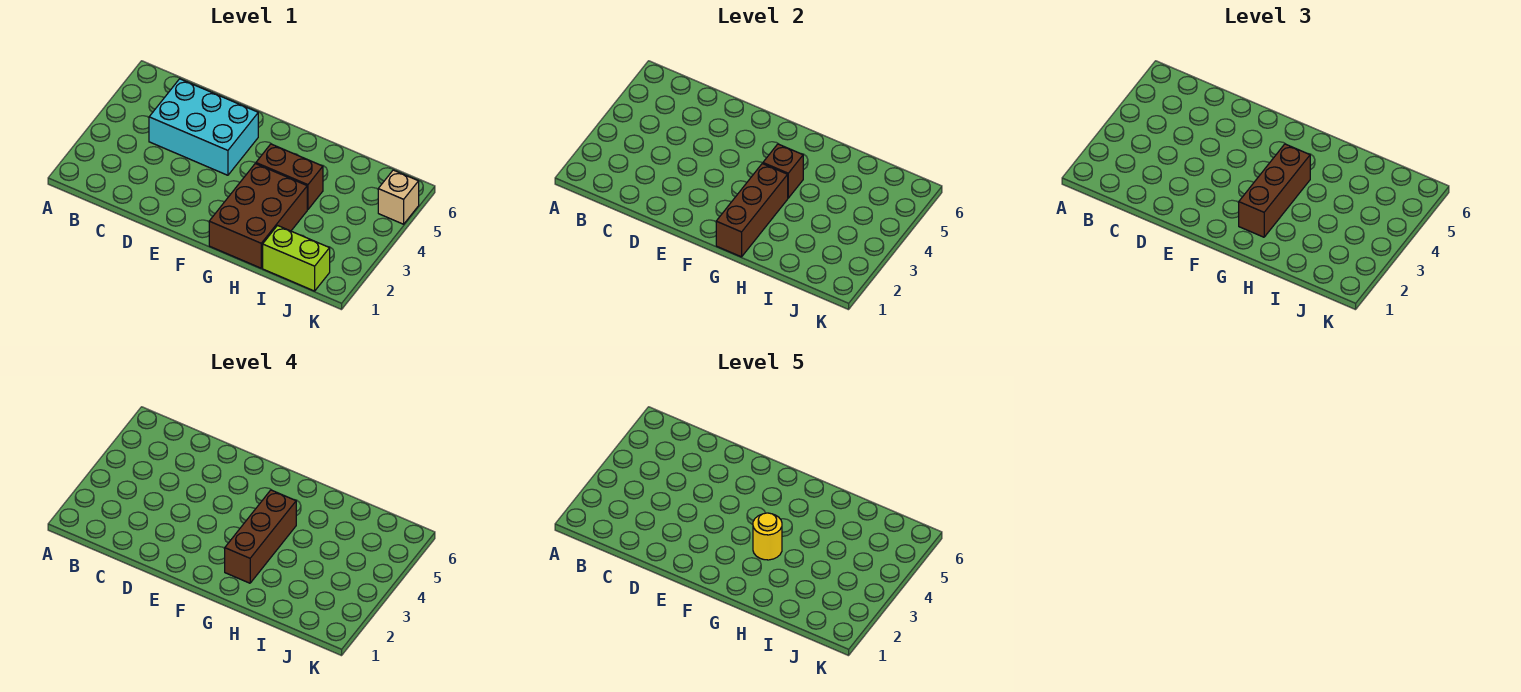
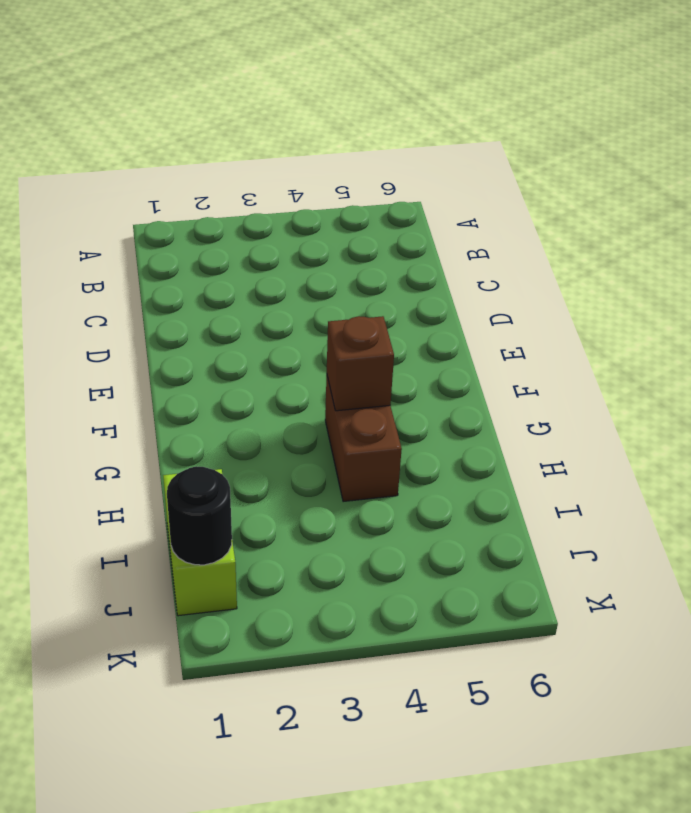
black 1x1 round brick [167,466,232,565] -> none
none -> cyan 2x3 brick [149,79,258,175]
none -> brown 2x3 brick [209,163,307,268]

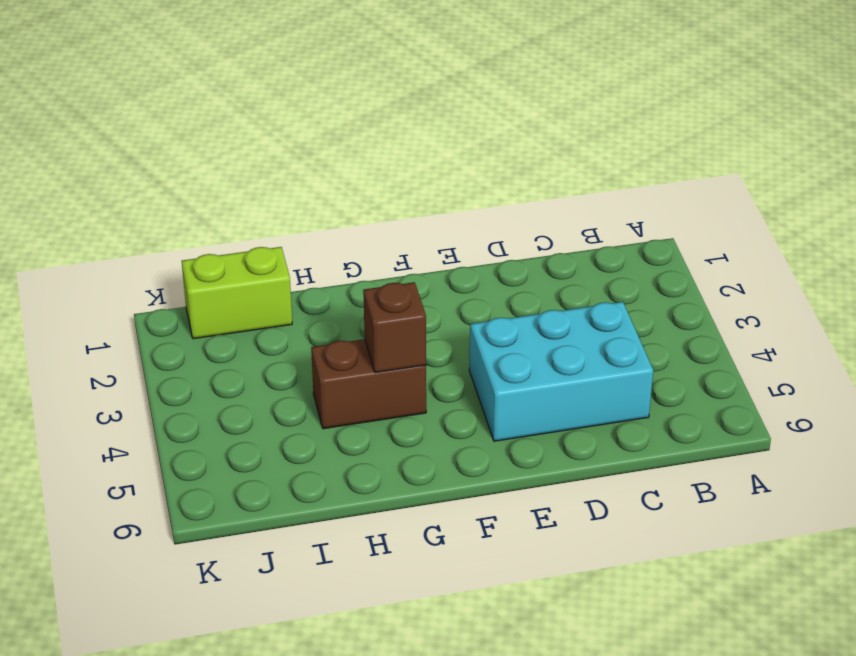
none -> brown 2x3 brick [209,163,307,268]
none -> tan 1x1 brick [378,170,419,224]

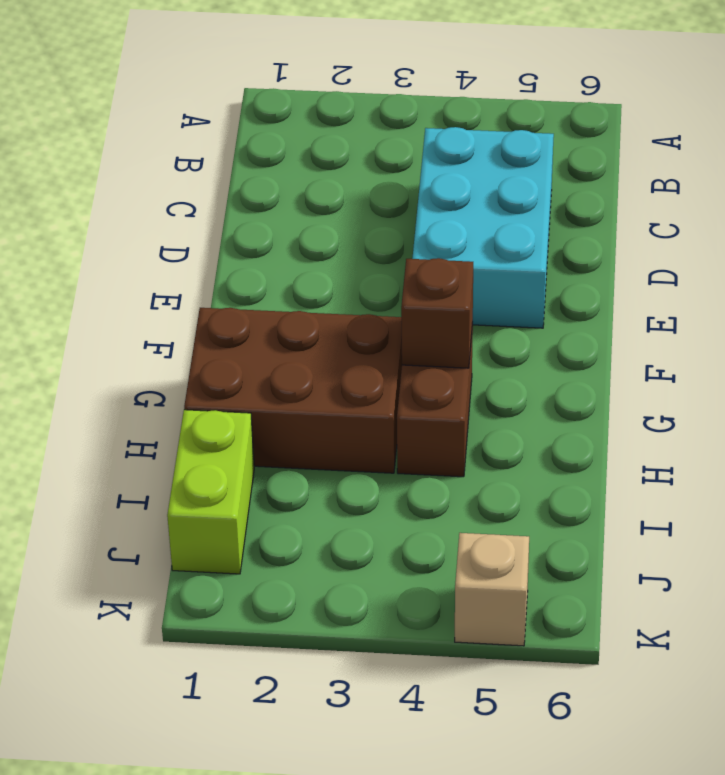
none -> brown 1x3 brick [716,163,788,257]
none -> brown 1x3 brick [1239,144,1310,237]

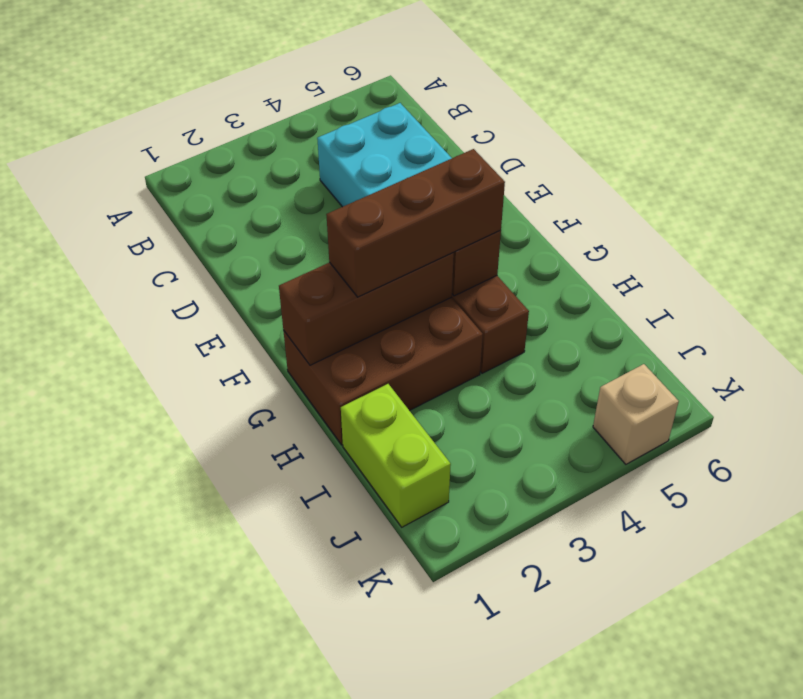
none -> brown 1x3 brick [225,490,296,583]
none -> yellow 1x1 round brick [753,513,782,560]

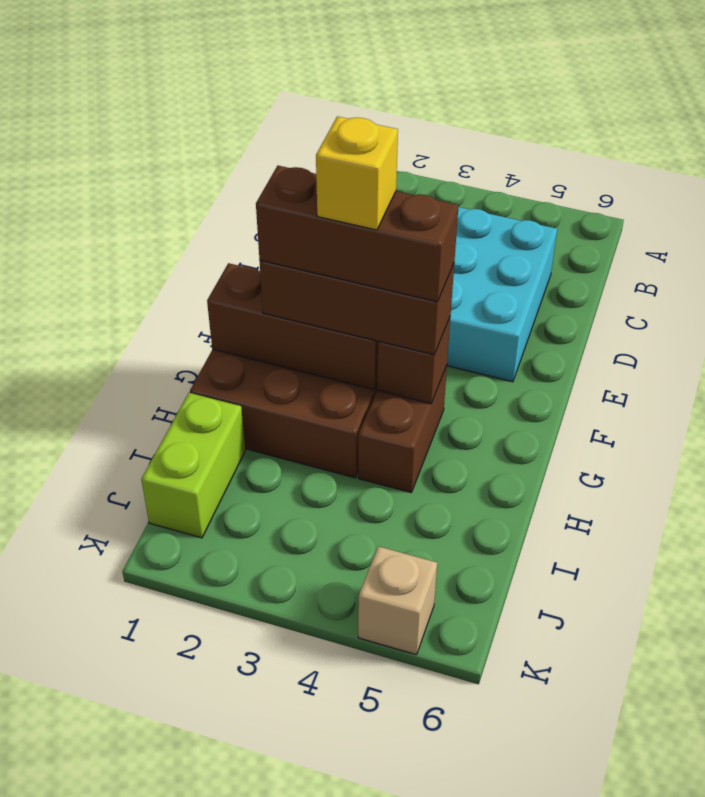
yellow 1x1 brick [316,116,398,230] -> yellow 1x1 round brick [753,513,782,560]

